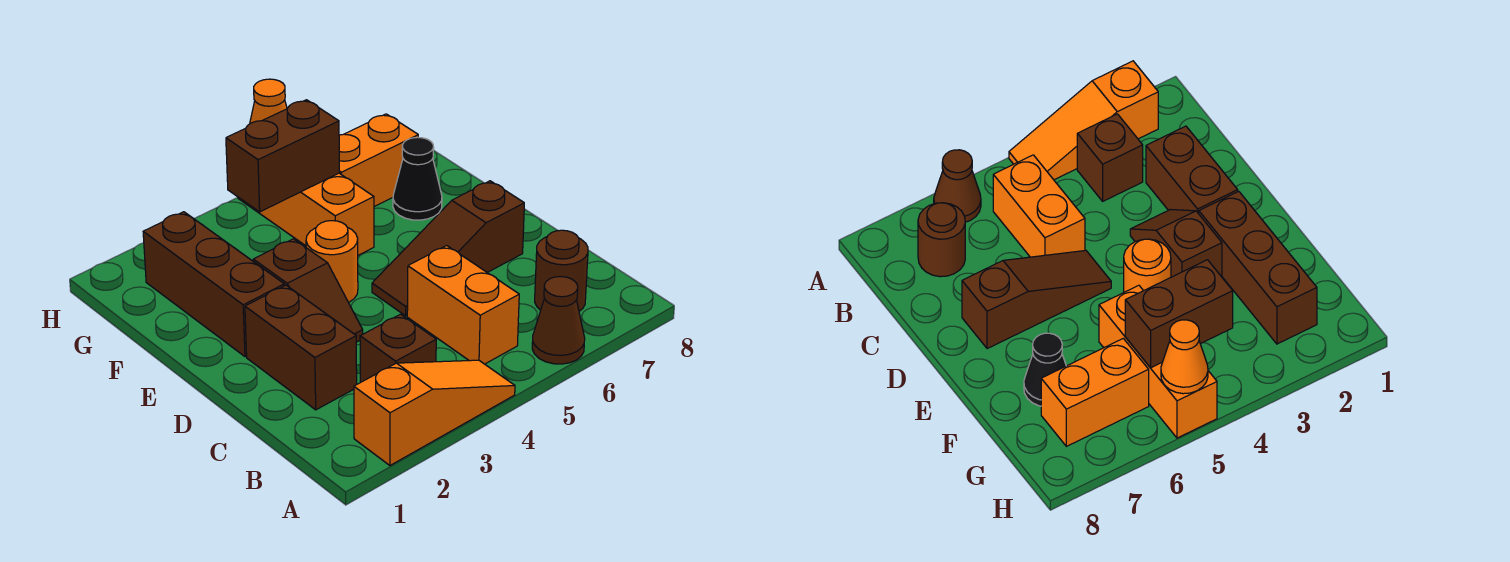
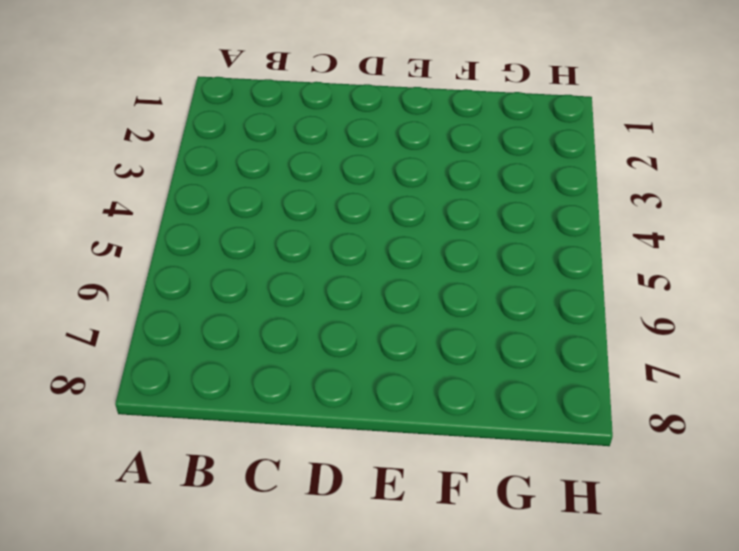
none -> orange 1x3 slope [354,360,515,465]
none -> brown 1x1 cone [532,277,585,364]
none -> brown 1x1 brick [360,314,436,382]

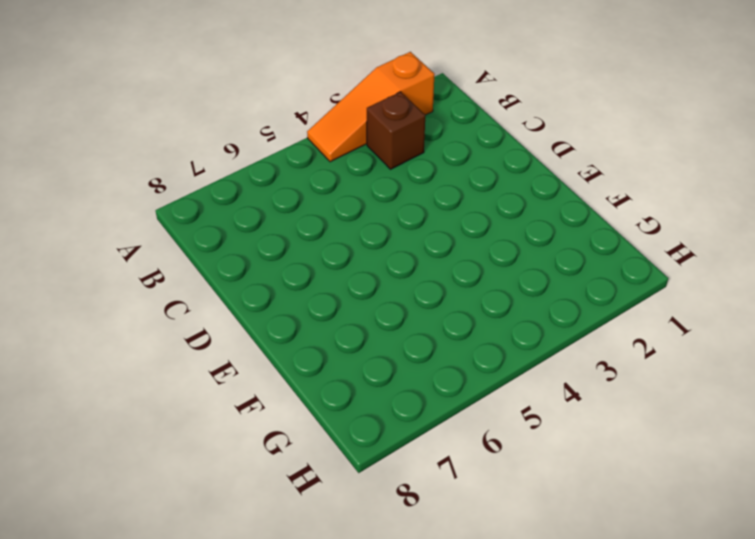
none -> brown 1x1 cone [532,277,585,364]
none -> orange 1x2 brick [407,246,519,364]
none -> brown 1x1 round brick [535,230,588,311]

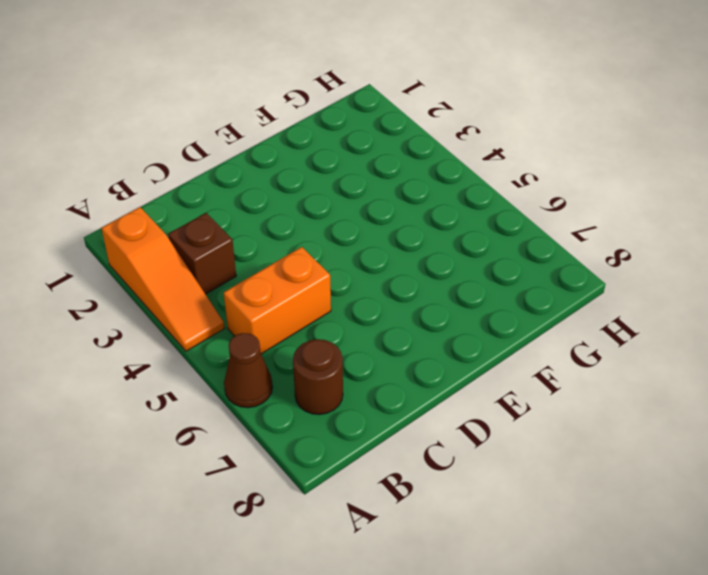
none -> brown 1x2 brick [245,285,357,410]
none -> brown 1x2 slope [253,239,363,342]
none -> brown 1x3 slope [372,181,524,316]

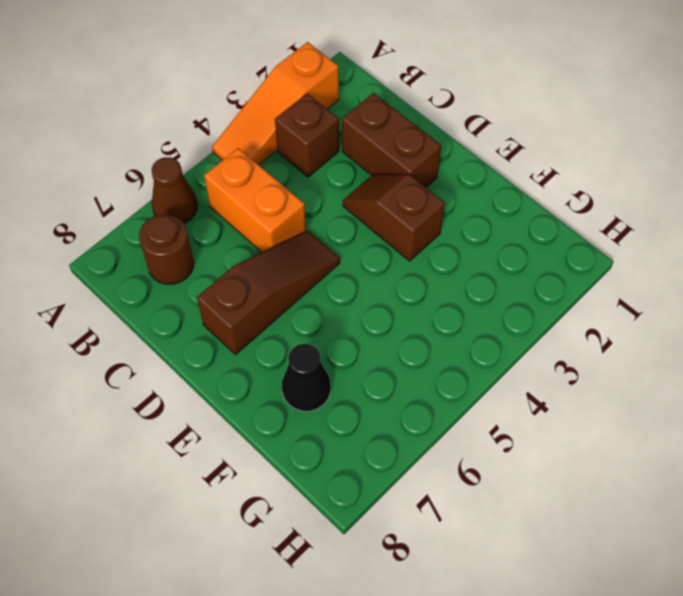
none -> brown 1x3 brick [143,212,284,357]
none -> orange 1x1 round brick [306,221,358,302]
none -> orange 1x3 brick [238,173,374,255]

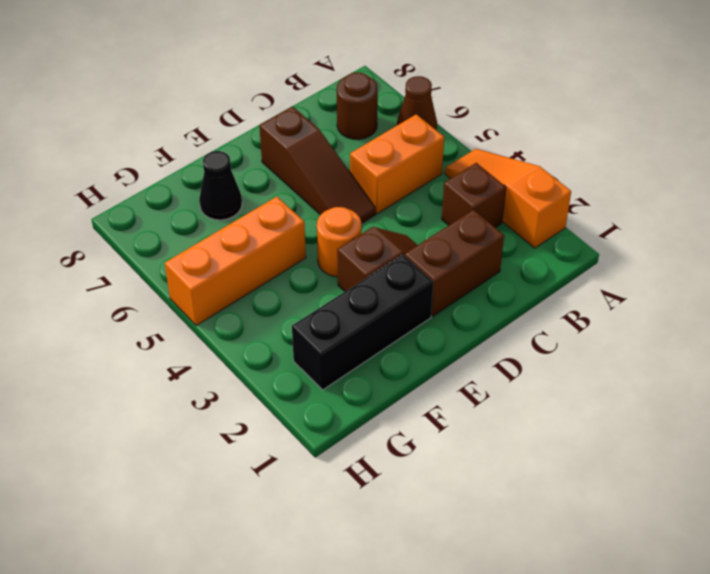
black 1x3 brick [292,255,433,390] -> brown 1x3 brick [143,212,284,357]
none -> orange 1x2 brick [339,114,418,207]
none -> brown 1x2 brick [226,100,340,212]
none -> orange 1x1 cone [250,79,287,123]

